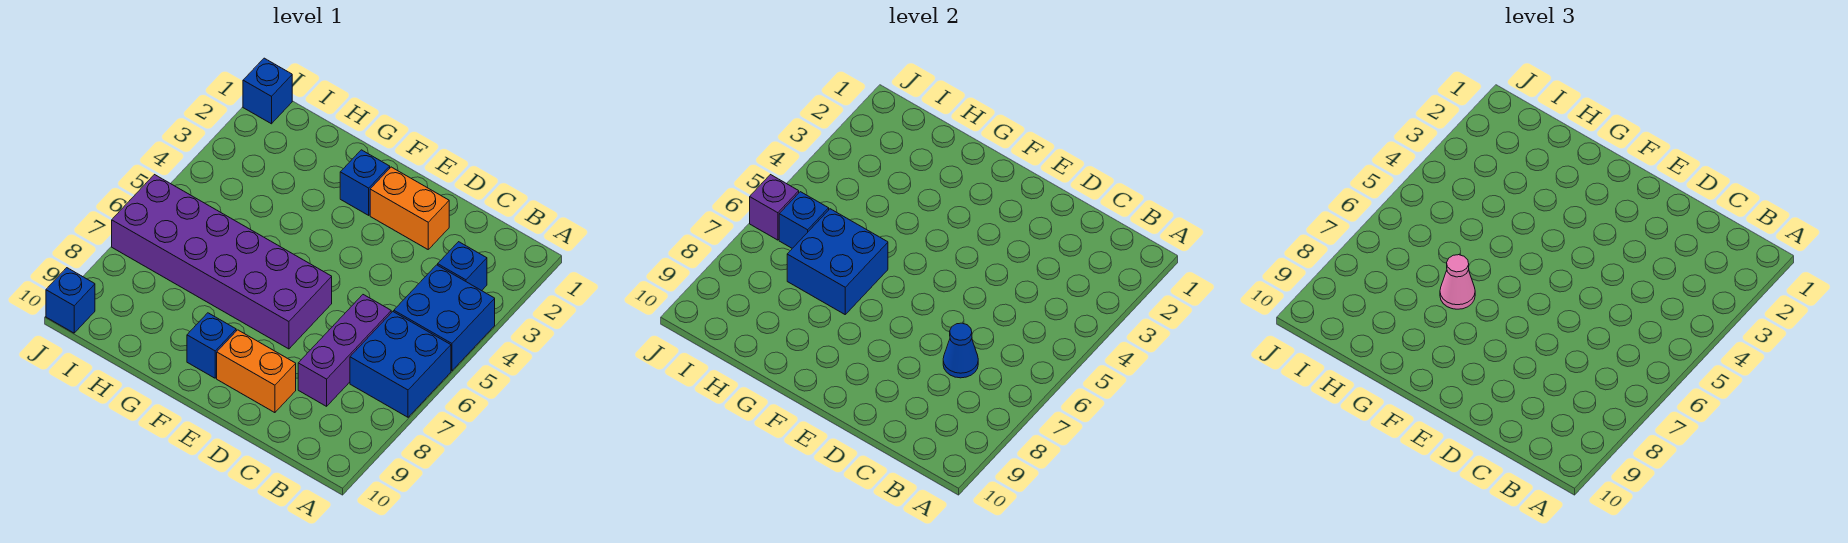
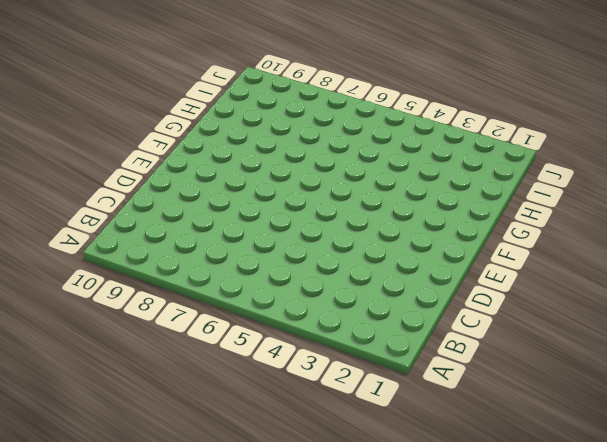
none -> blue 2x2 brick [394,265,495,371]
none -> blue 2x2 brick [350,312,451,417]
none -> blue 1x1 brick [438,242,487,291]

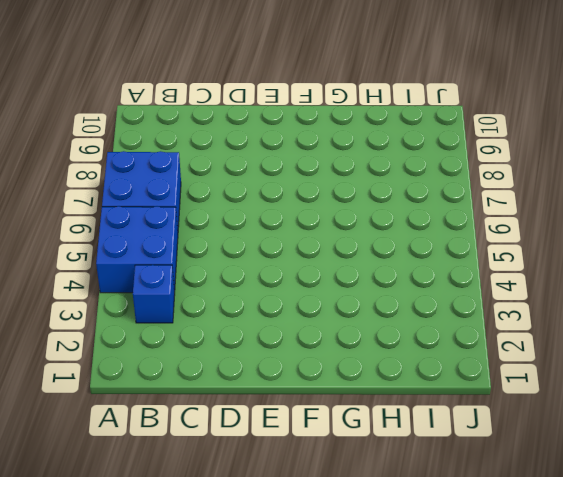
none -> purple 1x3 brick [298,295,391,406]
none -> orange 1x2 brick [370,167,449,249]
none -> orange 1x2 brick [217,330,296,413]

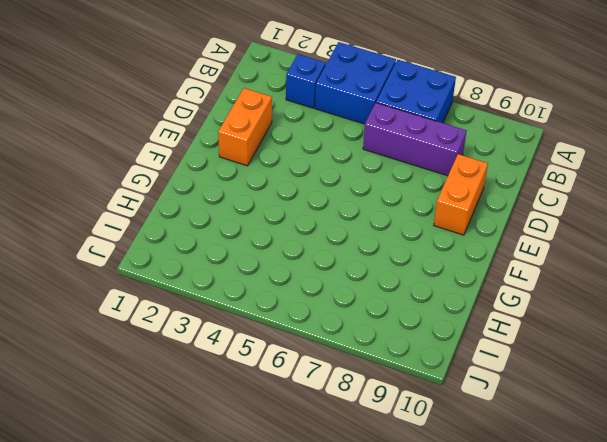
none -> purple 2x6 brick [112,175,332,349]
none -> blue 1x1 brick [340,150,390,215]
none -> blue 1x1 brick [187,313,236,378]

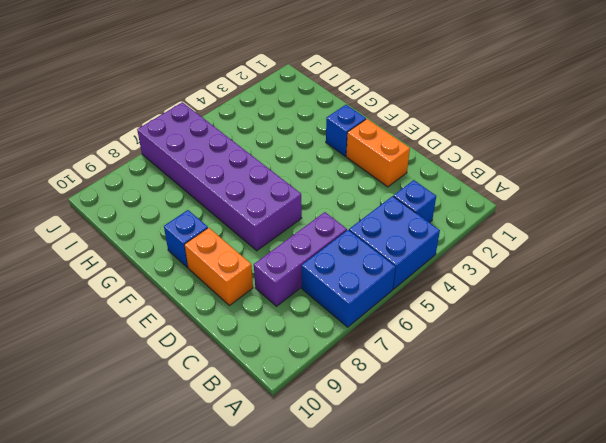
none -> blue 1x1 brick [243,58,292,124]
none -> blue 1x1 brick [46,268,95,333]
none -> blue 1x1 cone [943,323,978,378]

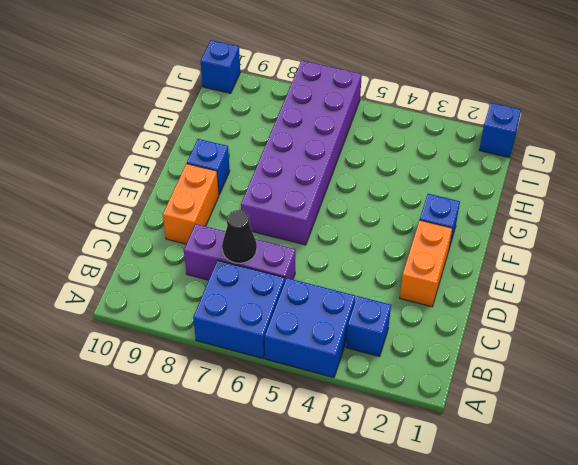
black 1x1 cone [222,210,257,263] -> blue 1x1 cone [943,323,978,378]
none -> blue 2x2 brick [787,209,888,314]
none -> blue 1x1 brick [779,192,829,248]
none -> purple 1x1 brick [750,175,799,240]

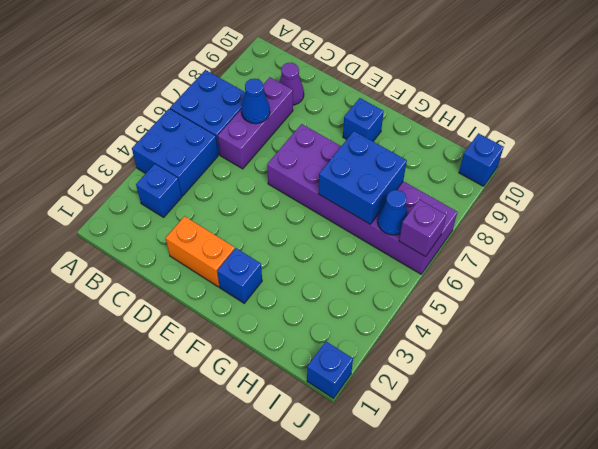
purple 1x1 cone [279,63,304,105] -> none
blue 1x1 cone [378,190,408,235] -> blue 1x1 brick [779,192,829,248]
none -> orange 1x2 brick [217,330,296,413]
none -> pink 1x1 cone [1440,255,1475,309]

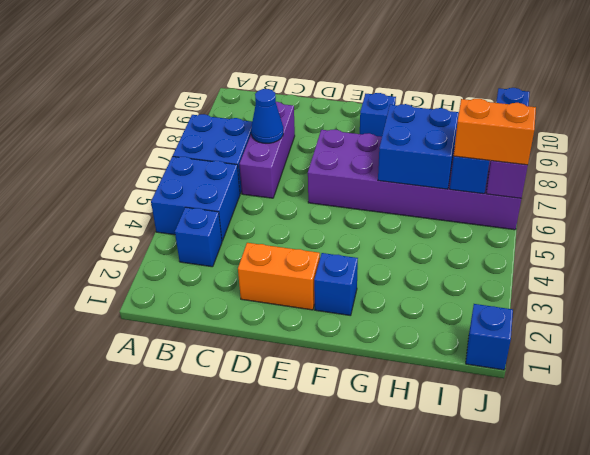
orange 1x2 brick [454,99,536,165] -> orange 1x2 brick moved to [217,330,296,413]
none -> pink 1x1 cone [1440,255,1475,309]

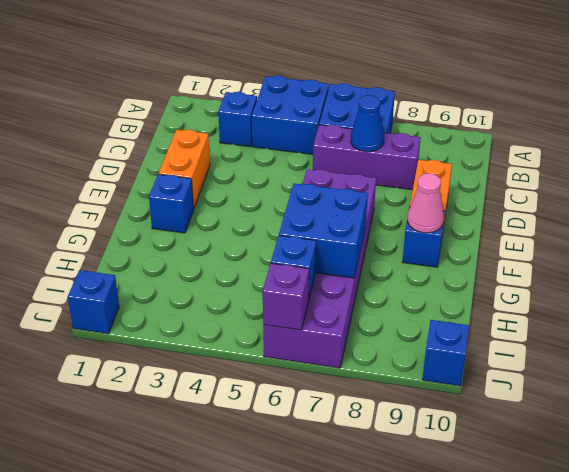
pink 1x1 cone [408,174,444,233] -> pink 1x1 cone moved to [1440,255,1475,309]

